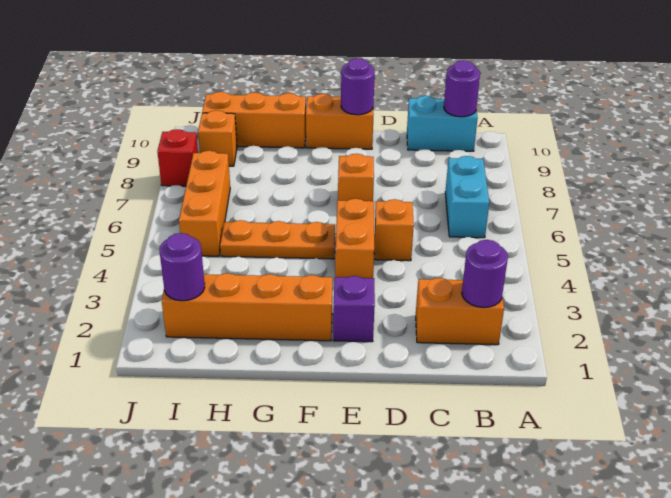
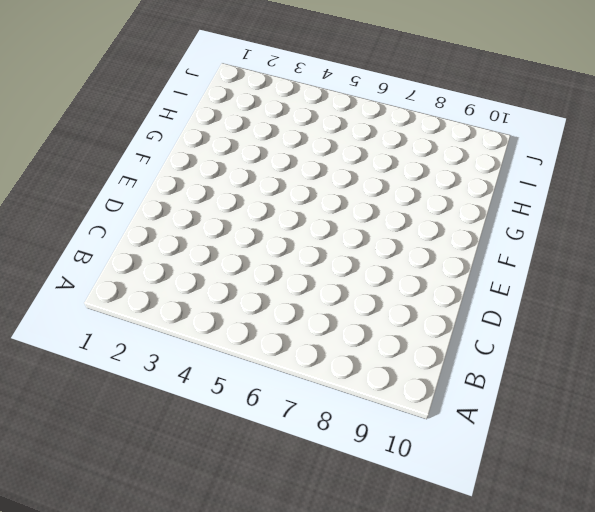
none -> orange 1x2 brick [416,278,504,345]
none -> cyan 1x2 brick [445,156,489,238]
none -> cyan 1x2 brick [407,96,478,151]

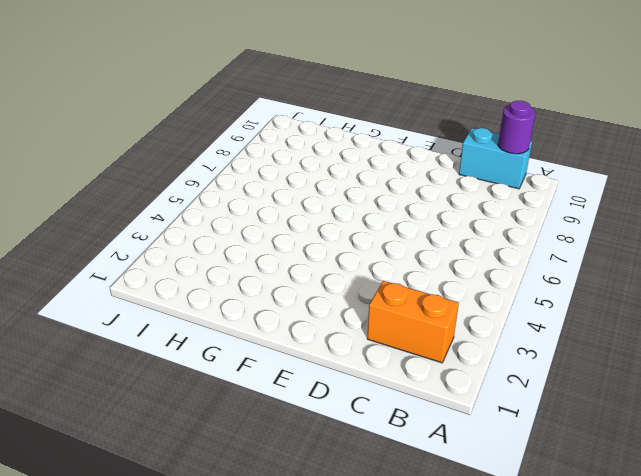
none -> cyan 1x2 brick [445,156,489,238]
none -> orange 1x1 brick [374,199,414,261]
none -> purple 1x1 brick [333,276,375,342]

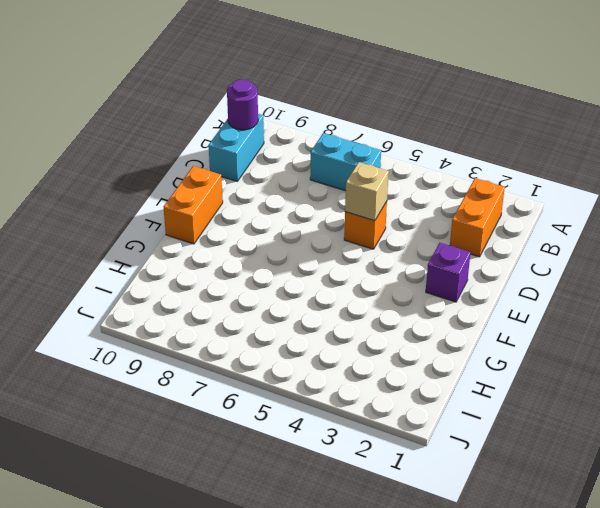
tan 1x1 brick [345,162,389,221] -> none
none -> orange 1x2 brick [335,199,374,278]
none -> orange 1x1 brick [338,154,374,201]
none -> orange 1x4 brick [162,273,333,341]

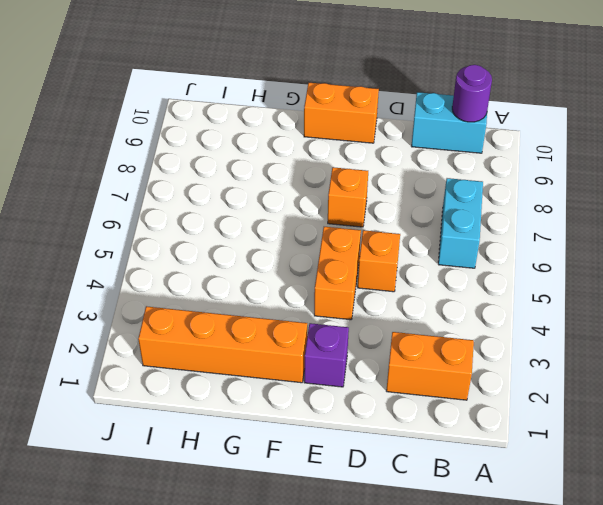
none -> orange 1x3 plate [220,220,335,259]
none -> orange 1x3 brick [202,92,306,148]
none -> orange 1x3 brick [179,151,230,256]

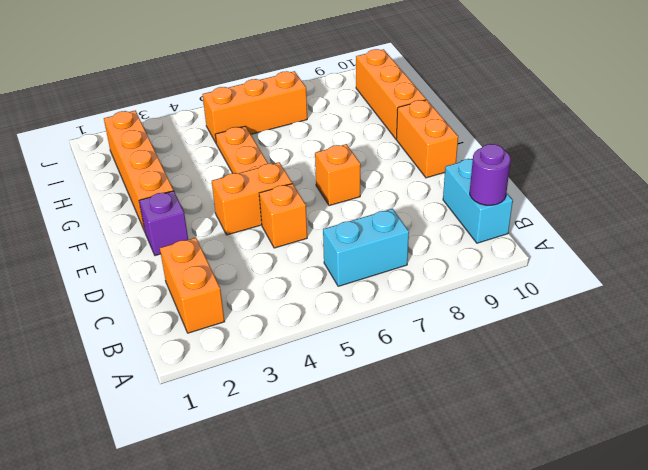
none -> orange 1x1 brick [198,110,237,166]
none -> red 1x1 brick [157,129,198,186]
none -> purple 1x1 round brick [462,240,508,308]

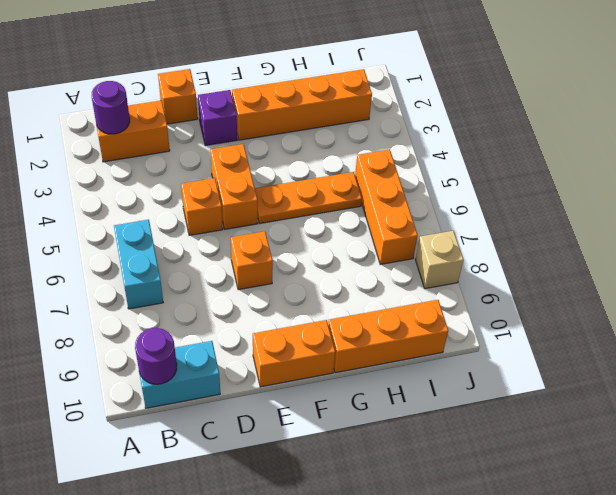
orange 1x1 brick [158,69,198,124] -> orange 1x1 brick moved to [198,110,237,166]
tan 1x1 brick [415,231,464,289] -> red 1x1 brick [157,129,198,186]
none -> purple 1x1 round brick [341,58,375,115]
none -> purple 1x1 round brick [160,233,205,301]

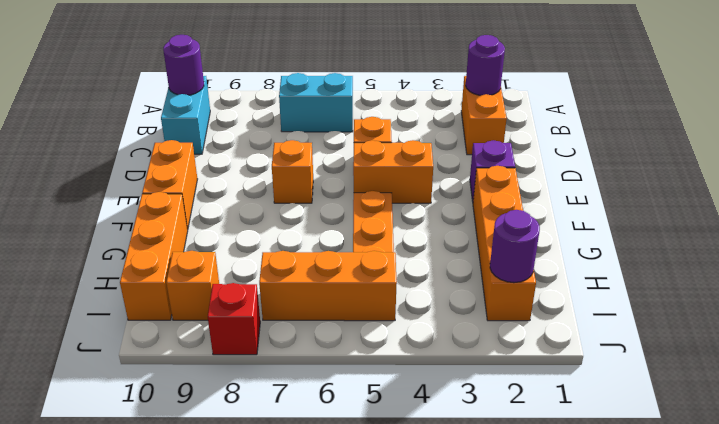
none -> purple 1x1 round brick [341,58,375,115]

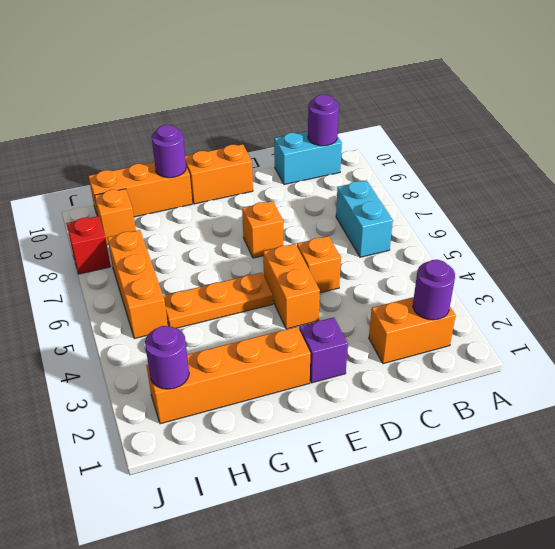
purple 1x1 round brick [152,125,186,178] -> purple 1x1 round brick moved to [341,58,375,115]

